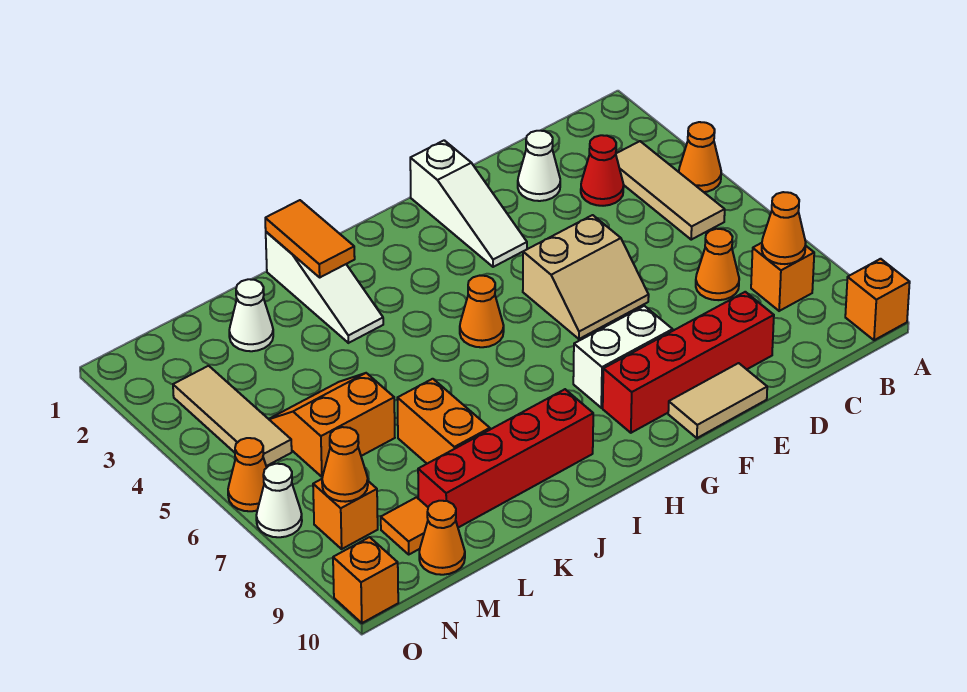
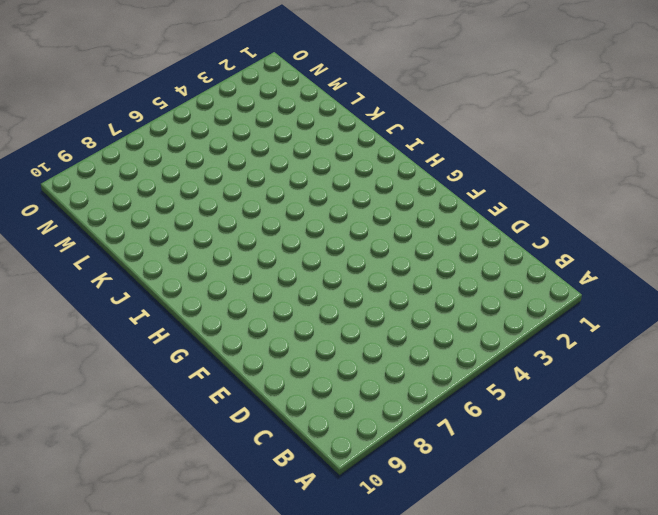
none -> orange 1x1 cone [679,122,721,192]
none -> orange 1x1 brick [845,259,910,340]
none -> tan 1x3 tile [616,141,725,240]

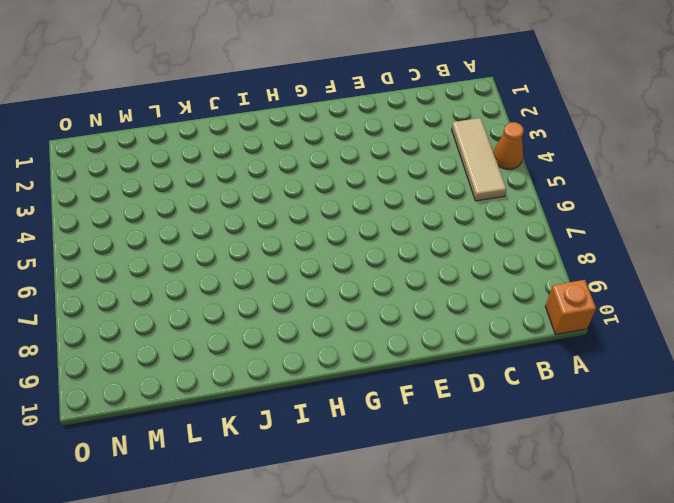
none -> orange 1x1 brick [751,243,814,311]
none -> red 1x1 cone [581,135,624,206]
none -> orange 1x1 cone [696,229,739,300]

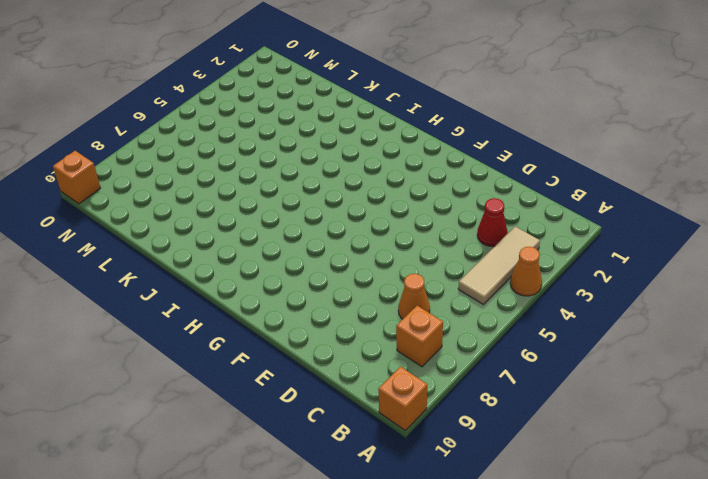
none -> white 1x1 cone [518,131,560,201]
none -> red 1x4 brick [603,292,774,433]
none -> tan 2x2 slope [523,215,649,339]

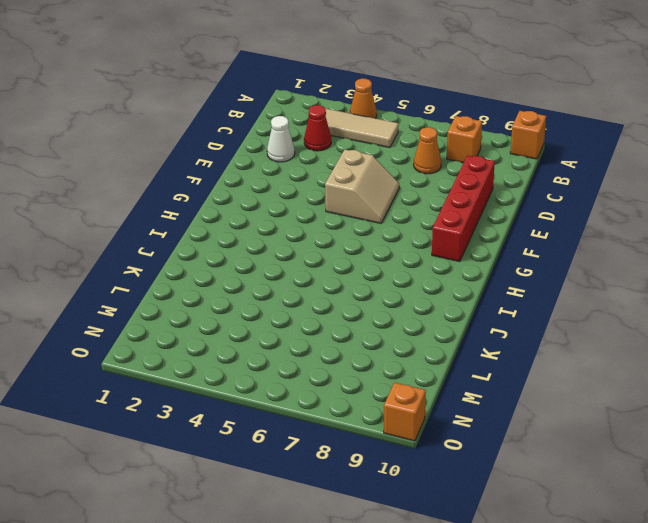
none -> tan 1x2 tile [668,363,767,438]
none -> white 1x3 slope [410,140,527,267]
none -> white 1x2 brick [573,306,673,408]

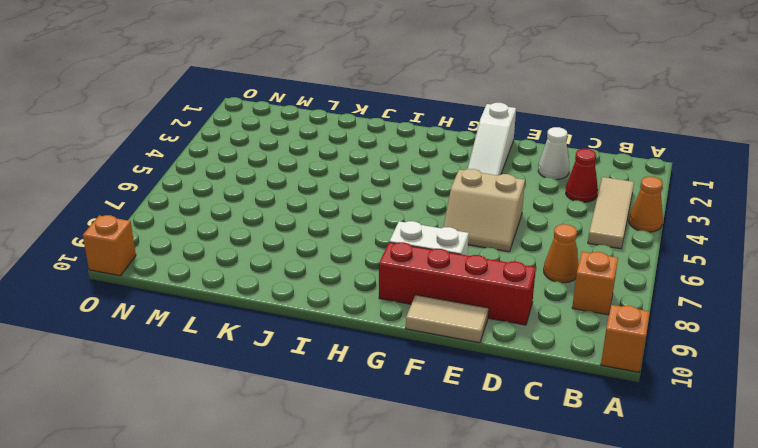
none -> orange 1x1 cone [460,276,504,347]
none -> red 1x4 brick [418,389,593,528]
none -> white 1x3 slope [266,232,383,343]

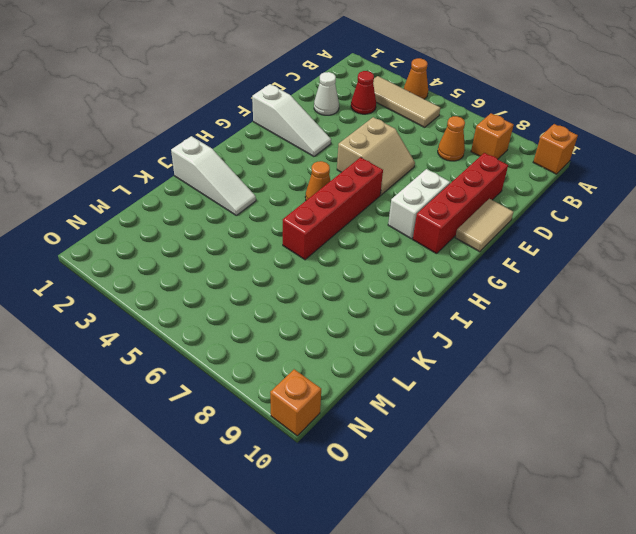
red 1x4 brick [283,157,383,260] -> red 1x4 brick moved to [418,389,593,528]
none -> orange 1x2 brick [397,379,490,464]
none -> white 1x1 cone [229,279,273,351]
none -> orange 2x2 slope [269,373,395,477]

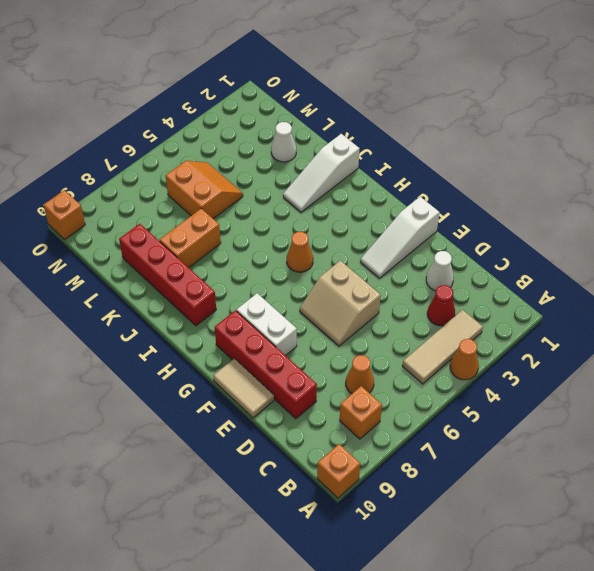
none -> orange 1x1 tile [381,497,428,554]
none -> orange 1x1 cone [419,501,465,575]
none -> tan 1x3 tile [173,366,292,466]

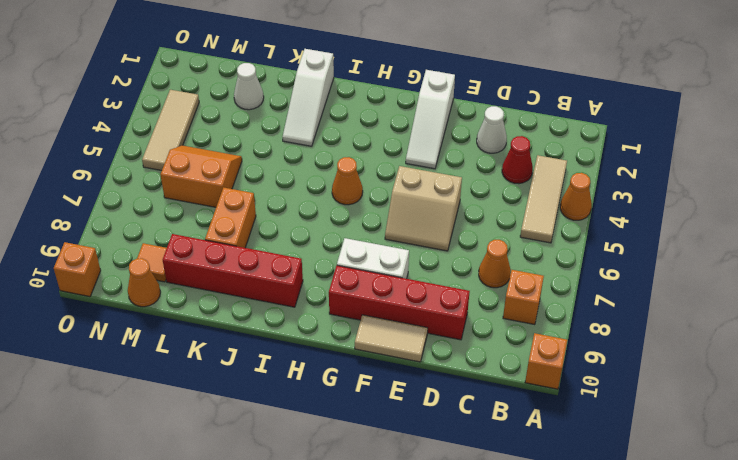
none -> orange 1x1 brick [313,479,378,549]
none -> orange 1x1 cone [228,438,267,511]
none -> white 1x1 cone [256,464,302,537]

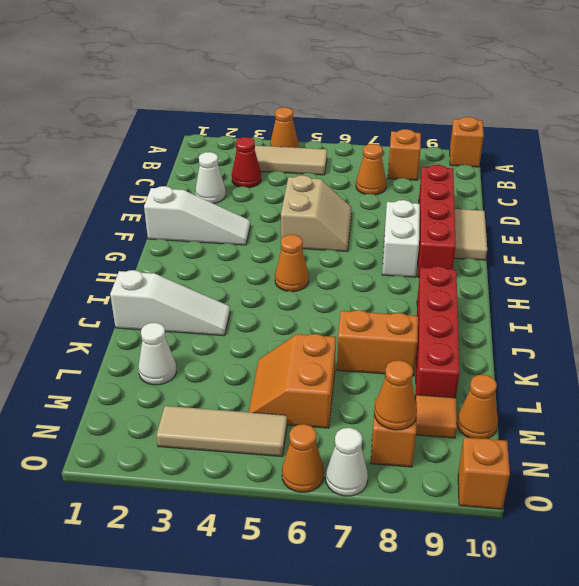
none -> orange 1x1 cone [762,192,806,264]
none -> orange 1x2 tile [265,200,355,277]

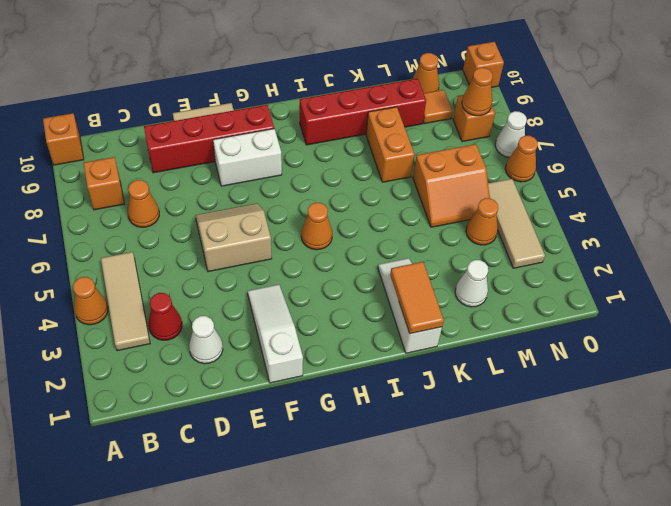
orange 1x1 cone [466,198,498,245] -> orange 1x1 cone moved to [762,192,806,264]

